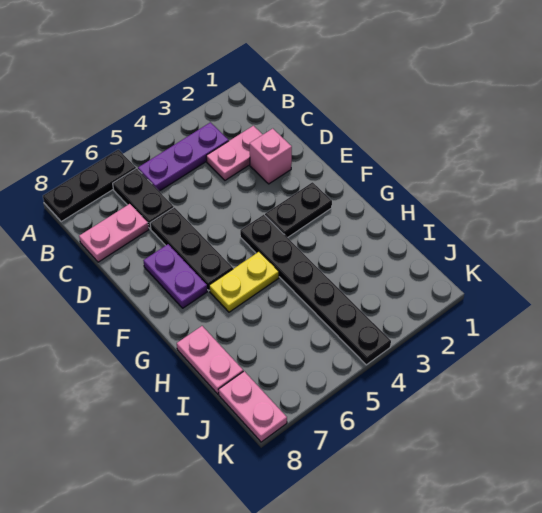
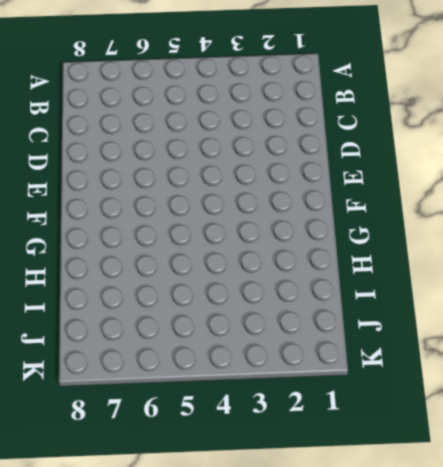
none -> black 1x3 plate [43,149,136,222]
none -> purple 1x3 plate [138,122,229,191]
none -> black 1x2 plate [113,168,174,229]

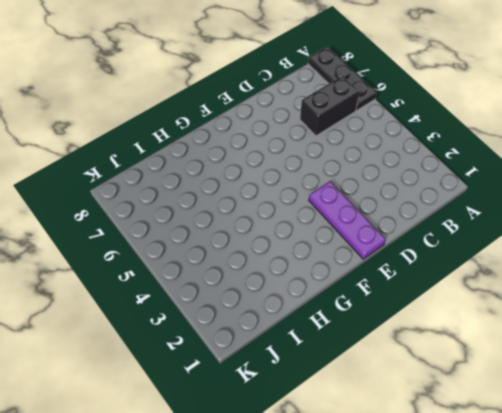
black 1x2 brick [300,76,359,136] -> black 1x2 plate [113,168,174,229]
purple 1x3 plate [309,181,386,259] -> purple 1x3 plate moved to [138,122,229,191]
none -> pink 1x2 plate [206,126,263,180]
none -> pink 1x2 plate [79,204,149,262]
none -> pink 1x1 brick [250,129,292,184]

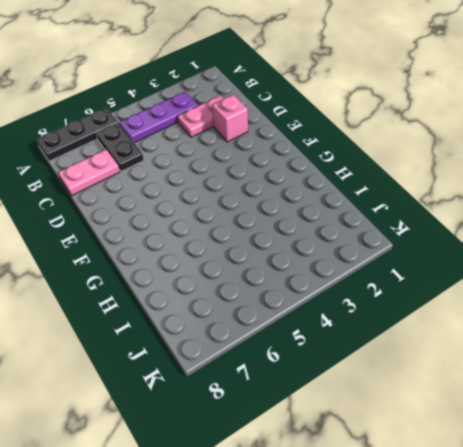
none -> black 1x3 plate [150,207,233,291]
none -> purple 1x2 plate [143,244,207,308]
none -> black 1x2 plate [265,182,332,238]

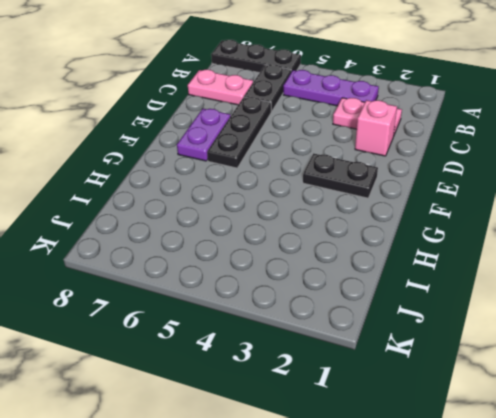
none -> black 1x6 plate [240,215,391,365]
none -> yellow 1x2 plate [209,252,279,312]
none -> pink 1x2 plate [177,326,243,394]

